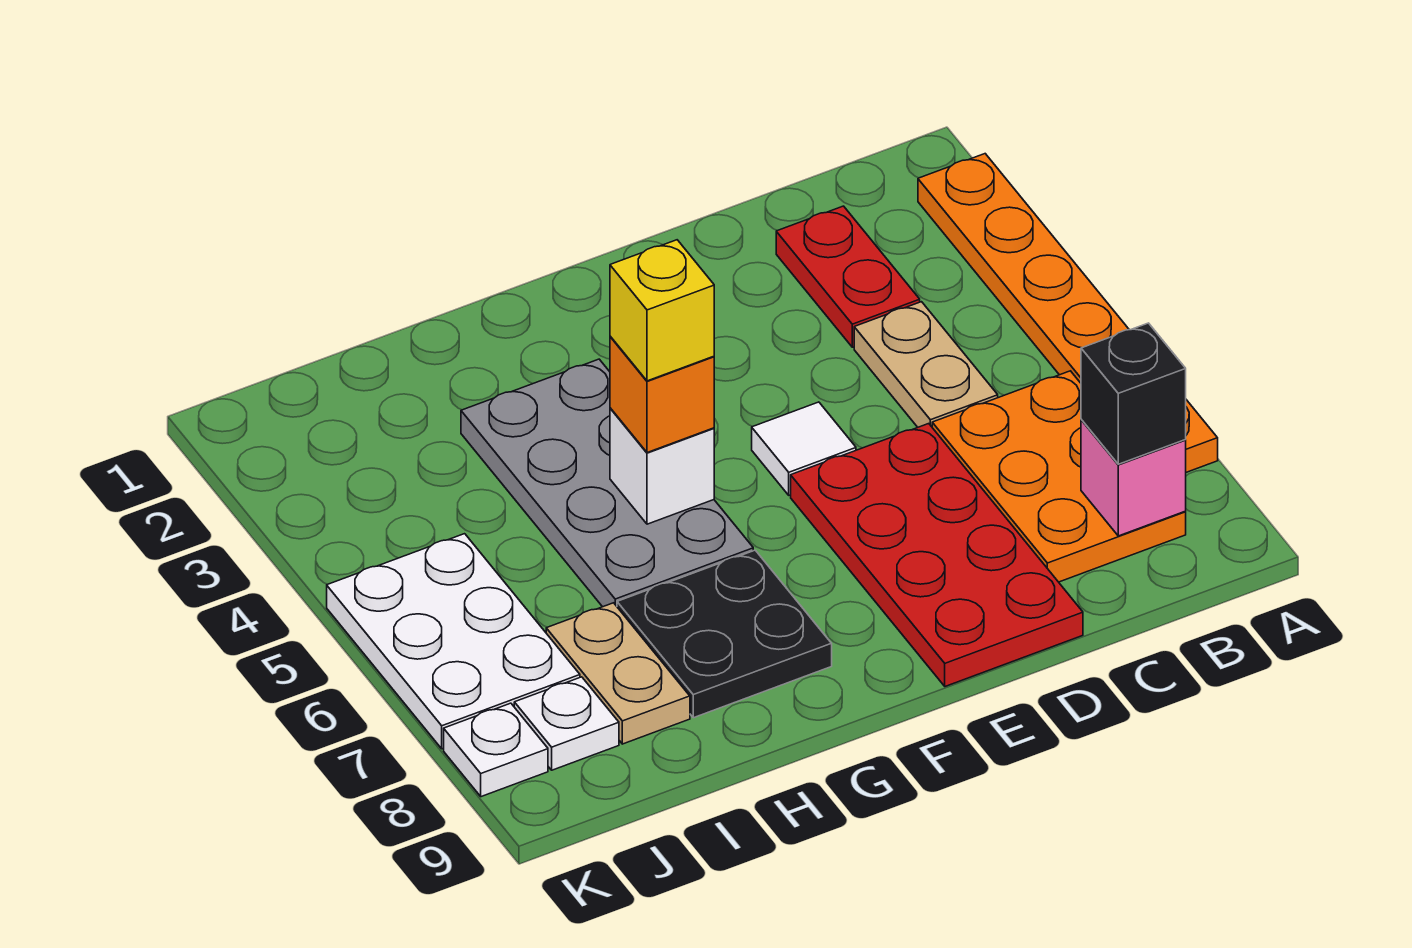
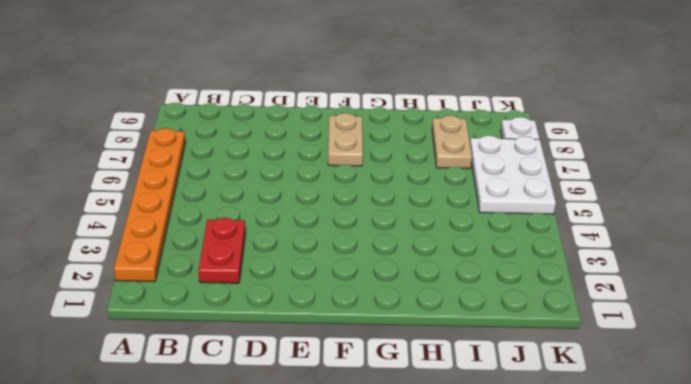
tan 1x2 plate [328,113,363,166] -> tan 1x2 plate moved to [854,302,998,427]
none -> orange 2x3 plate [932,371,1186,582]
none -> red 2x4 plate [791,424,1083,686]
none -> white 1x1 tile [752,402,856,495]

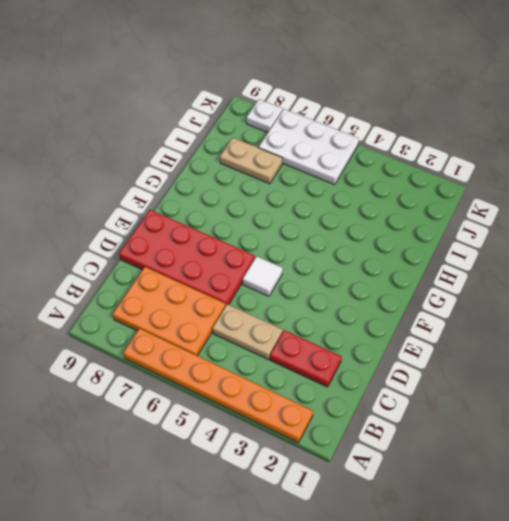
none -> grey 2x4 plate [461,359,753,607]
none -> black 2x2 plate [617,550,832,718]
none -> white 1x1 plate [514,677,619,770]

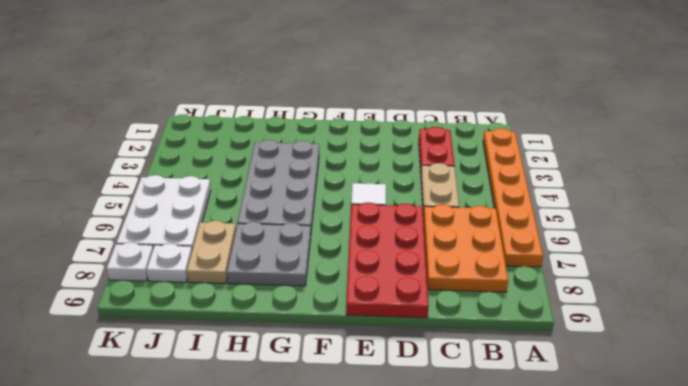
grey 2x2 plate [227,222,311,286] -> black 2x2 plate [617,550,832,718]
none -> pink 1x1 brick [1081,420,1186,536]
none -> white 1x1 brick [610,408,714,524]
none -> black 1x1 brick [1081,323,1186,464]

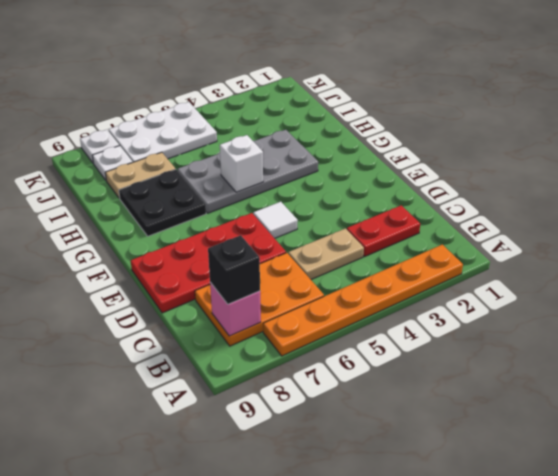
none -> orange 1x1 brick [610,336,714,453]
none -> yellow 1x1 brick [610,240,714,381]

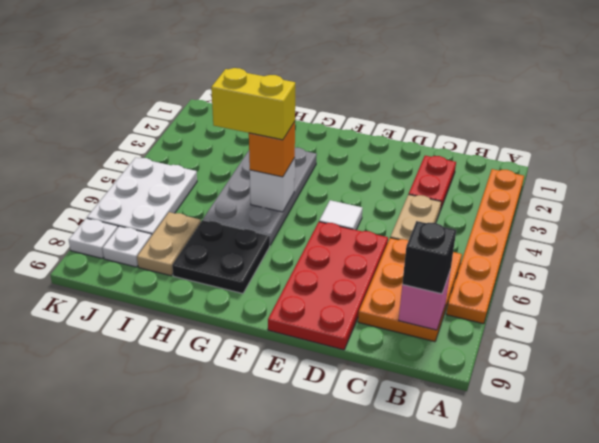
yellow 1x2 brick [211,68,295,140] -> yellow 1x1 brick [610,240,714,381]

